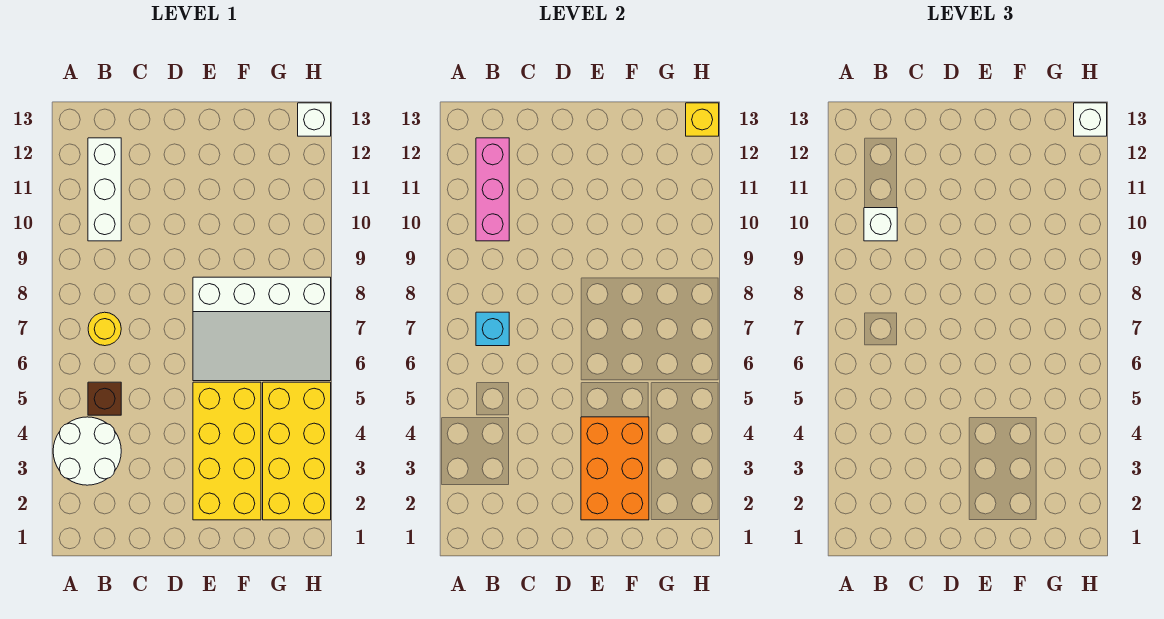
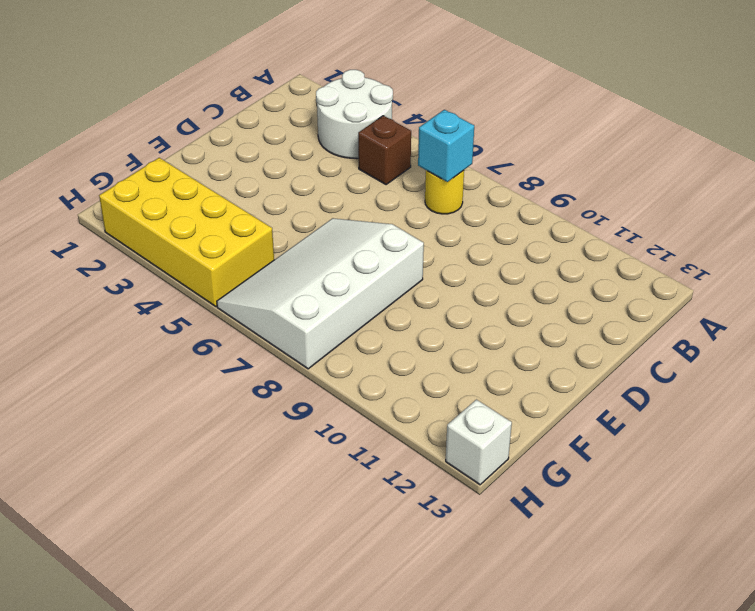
none -> white 1x3 brick [88,138,121,241]
none -> yellow 2x4 brick [193,382,261,520]
none -> pink 1x3 brick [476,138,509,241]

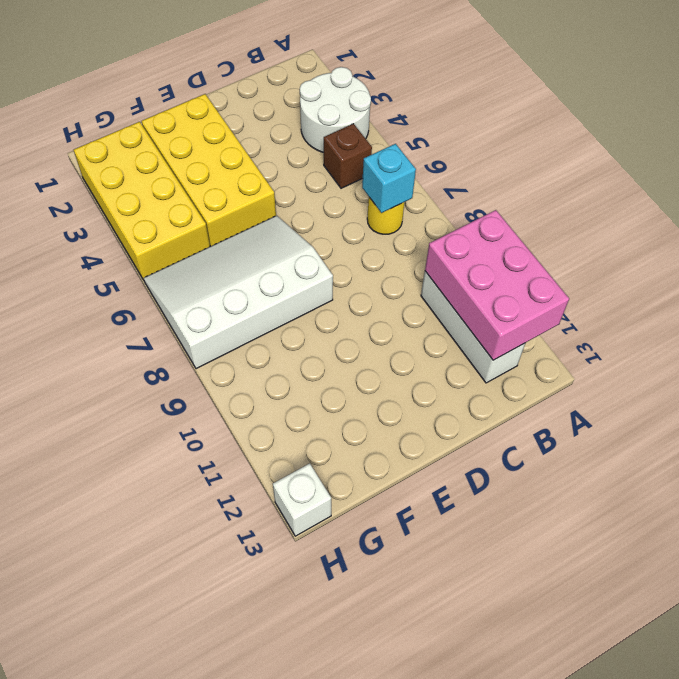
pink 2x3 brick [425,210,569,360] -> pink 1x3 brick [476,138,509,241]
none -> orange 2x3 brick [581,417,649,520]
none -> yellow 1x1 brick [686,103,719,136]
none -> white 1x1 brick [864,208,897,241]

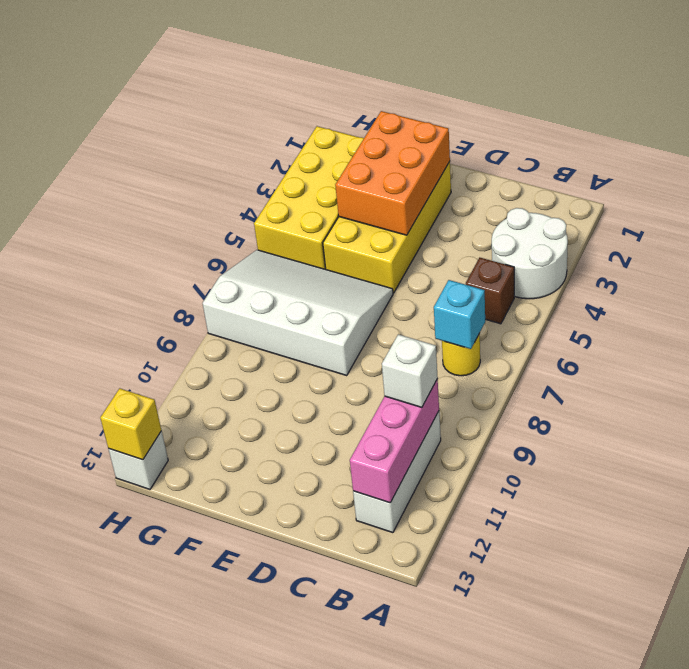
none -> white 1x1 brick [1074,103,1107,136]

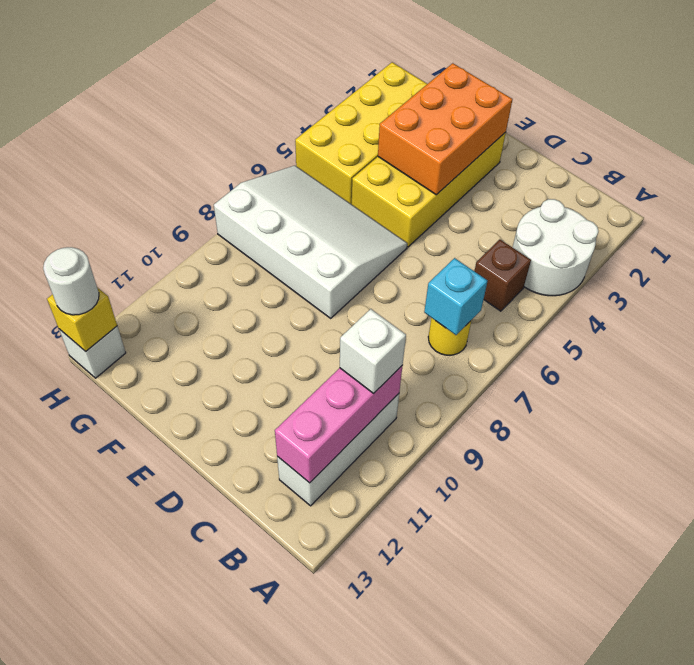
white 1x1 round brick [43,247,99,315] -> white 1x1 brick [1074,103,1107,136]

